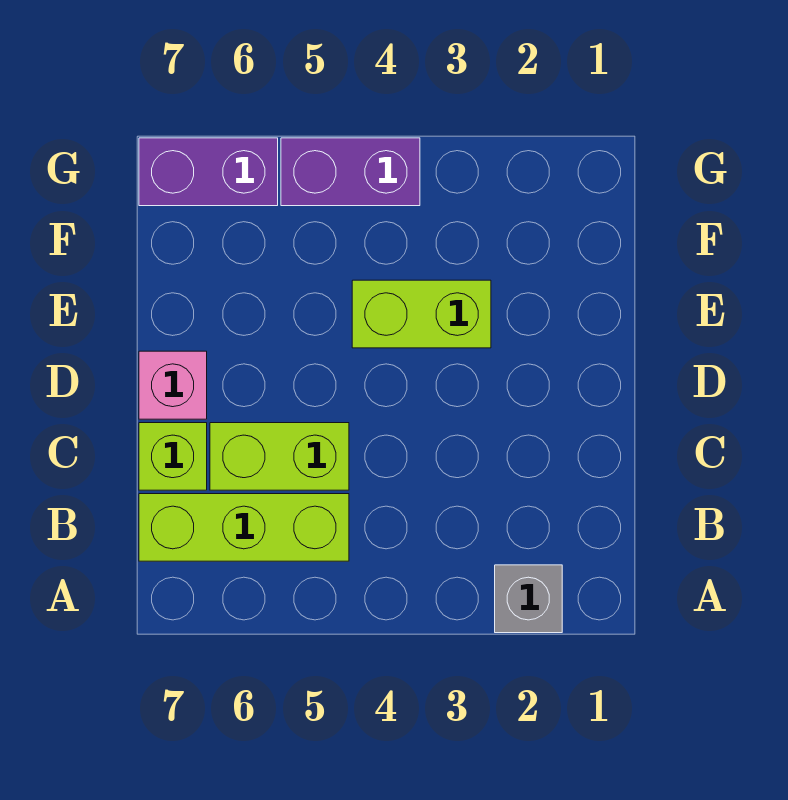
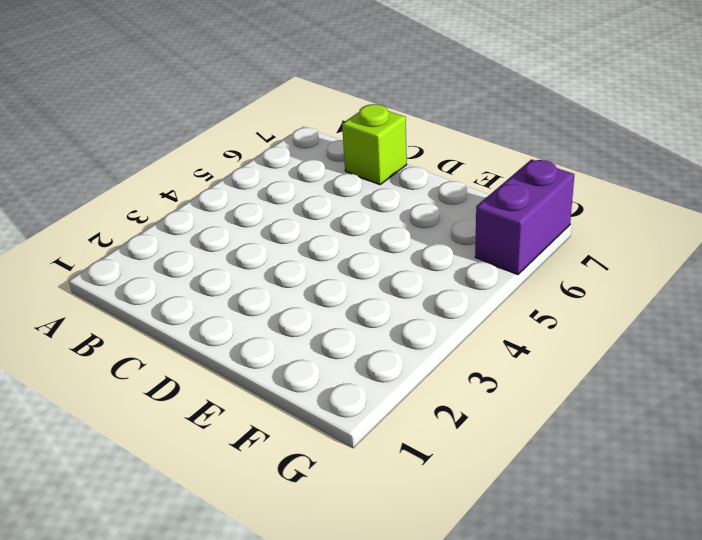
none -> grey 1x1 brick [495,565,562,633]
none -> lime 1x3 brick [139,494,349,561]

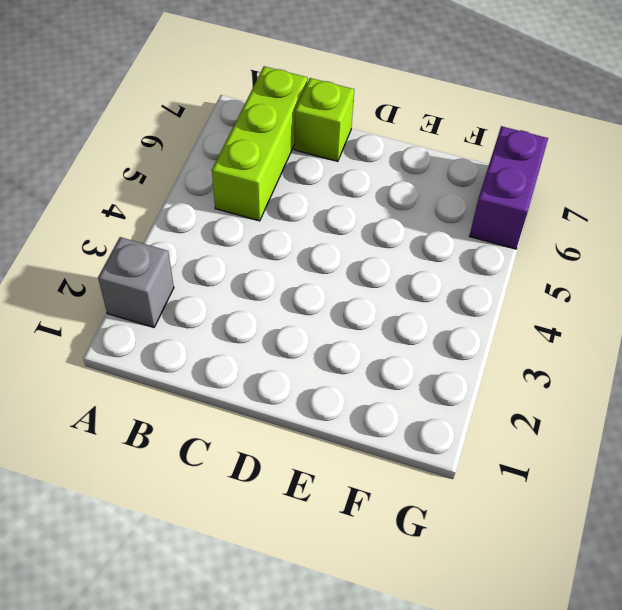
none -> lime 1x2 brick [210,423,349,490]
none -> pink 1x1 brick [139,351,207,419]

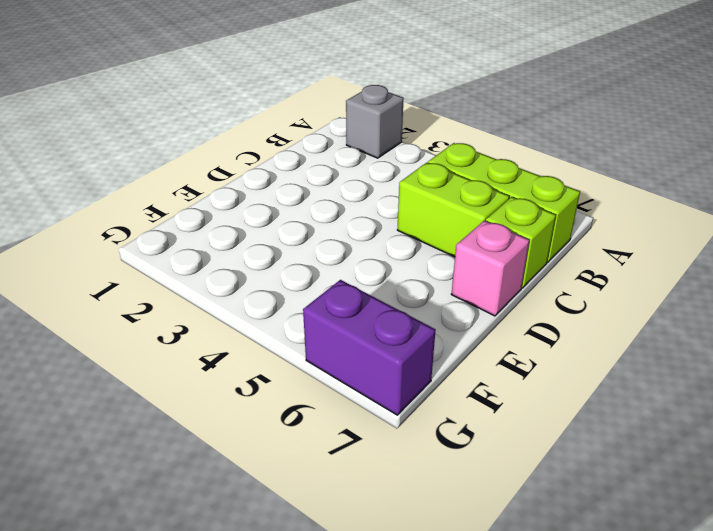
none -> lime 1x2 brick [352,280,491,348]
none -> purple 1x2 brick [281,138,420,206]

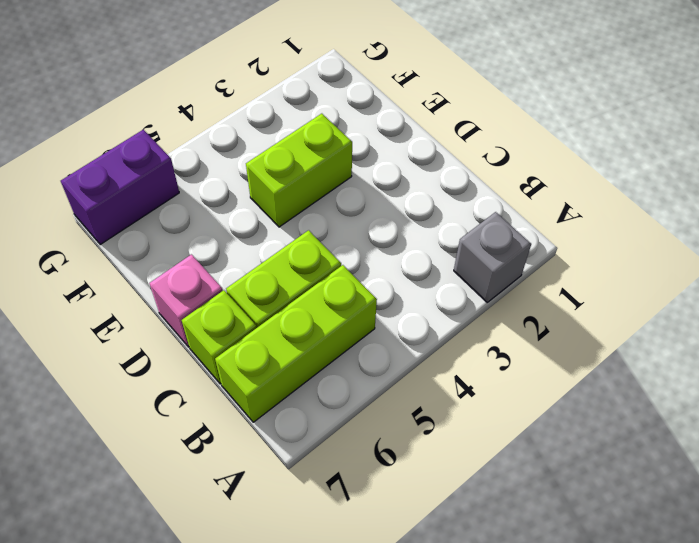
none -> purple 1x2 brick [281,138,420,206]

